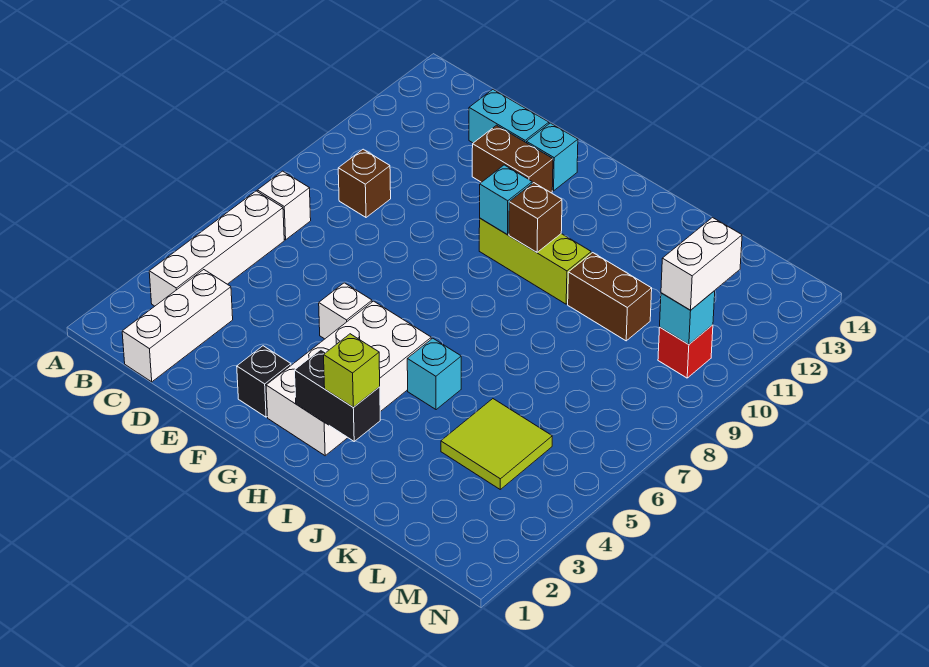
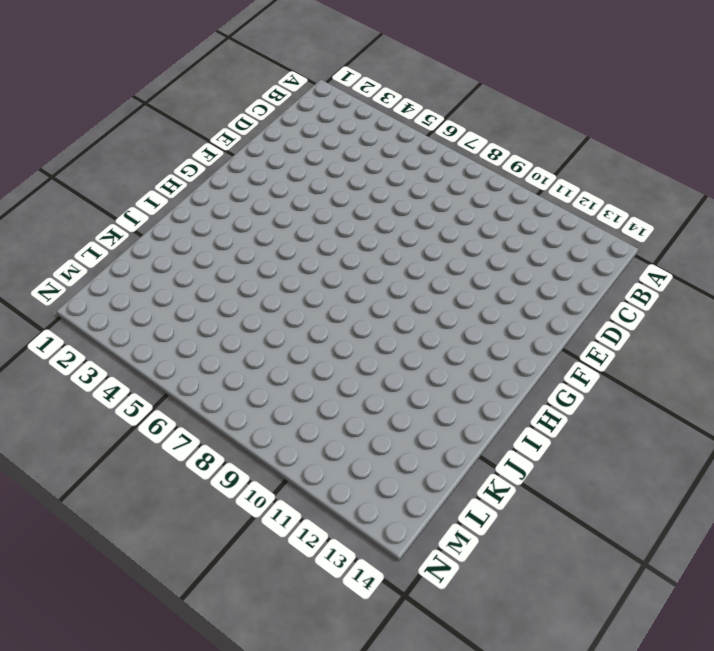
none -> white 1x4 brick [149,191,284,306]
none -> white 1x1 brick [257,171,311,240]
none -> white 1x3 brick [122,270,233,382]

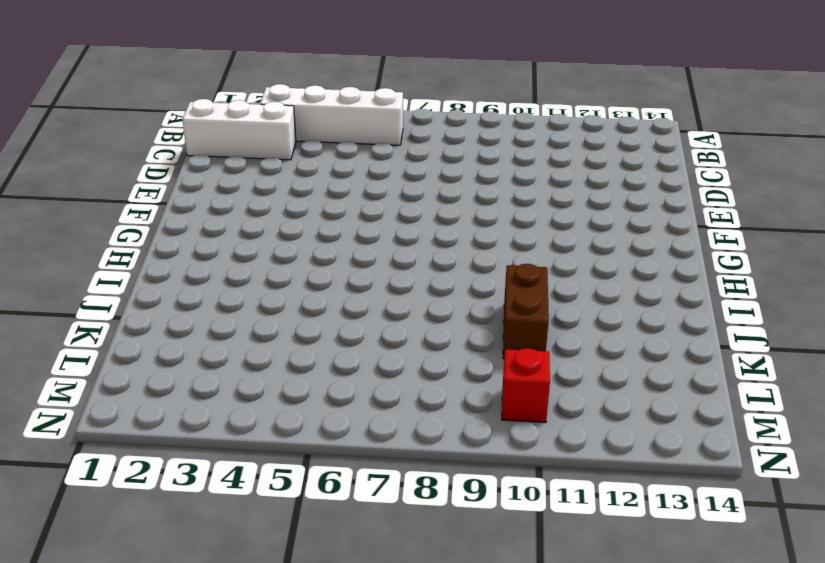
none -> white 1x1 brick [257,171,311,240]
none -> brown 1x1 brick [338,149,391,217]
none -> cyan 1x2 brick [469,90,549,143]

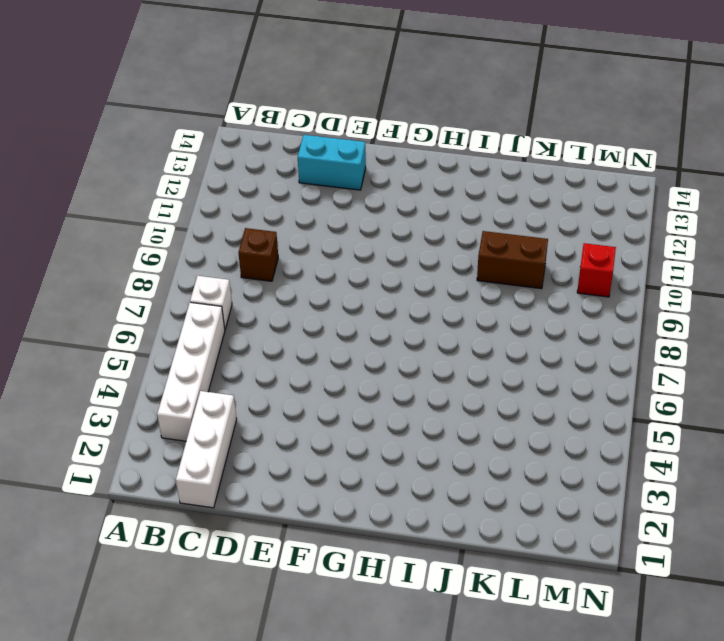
none -> brown 1x2 brick [472,125,553,193]
none -> black 1x1 brick [237,346,291,417]
none -> white 1x1 brick [319,283,372,339]

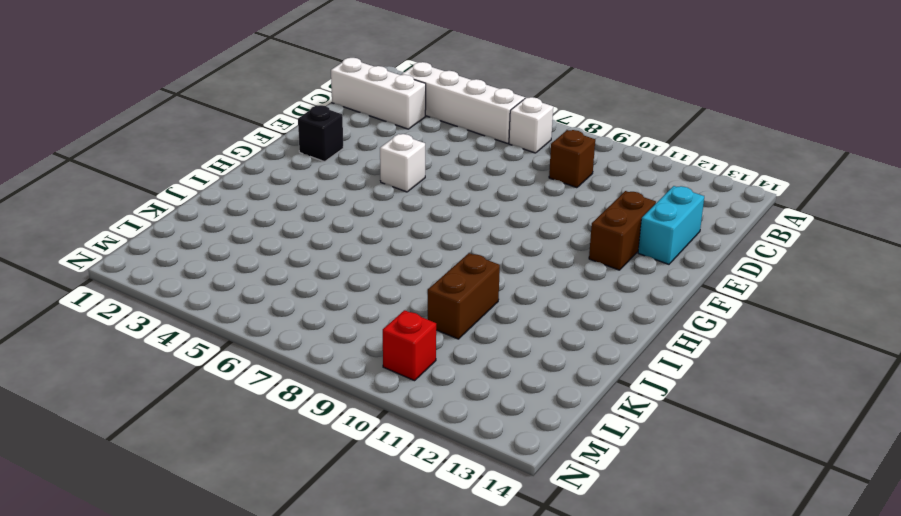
none -> cyan 1x1 brick [527,123,578,191]
none -> white 2x4 brick [266,301,431,456]
none -> lime 1x3 brick [479,218,591,304]

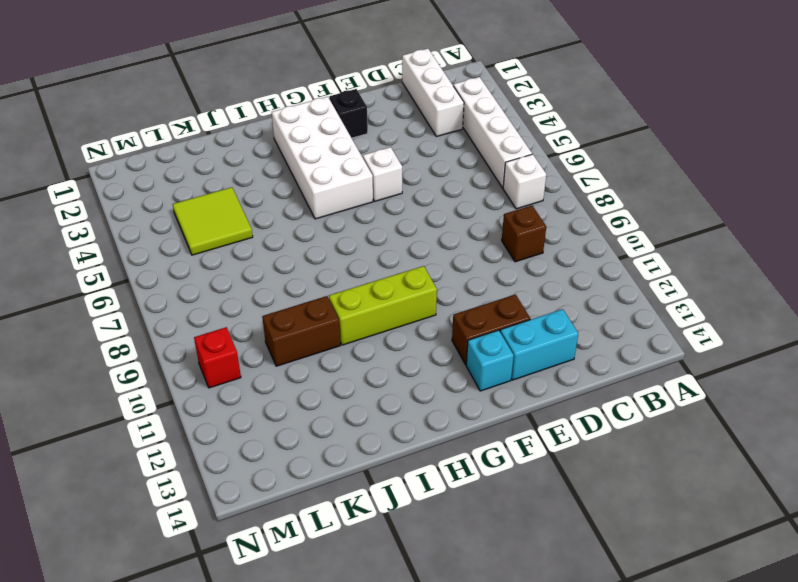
none -> cyan 1x1 brick [407,338,461,410]
none -> cyan 1x1 brick [480,165,532,234]
none -> black 1x2 brick [295,350,380,442]

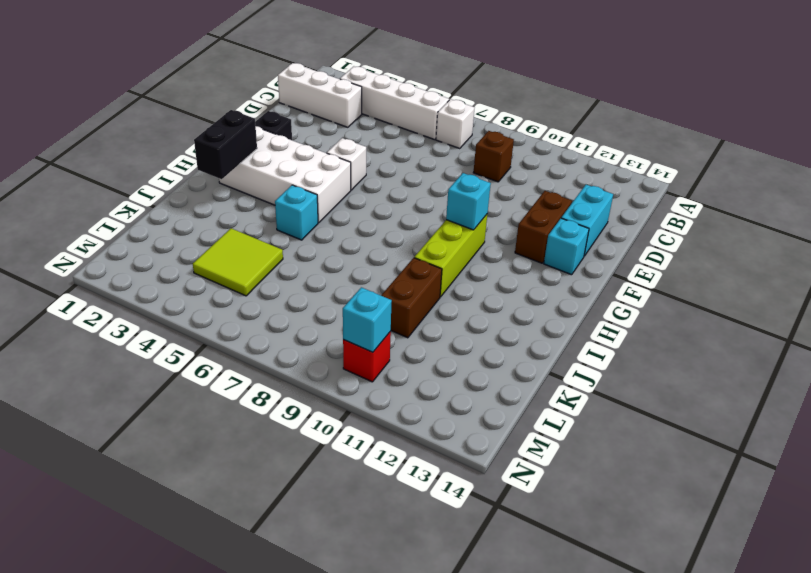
none -> brown 1x1 brick [509,183,562,252]
none -> lime 1x1 brick [324,334,380,407]
none -> white 1x2 brick [661,217,742,310]

